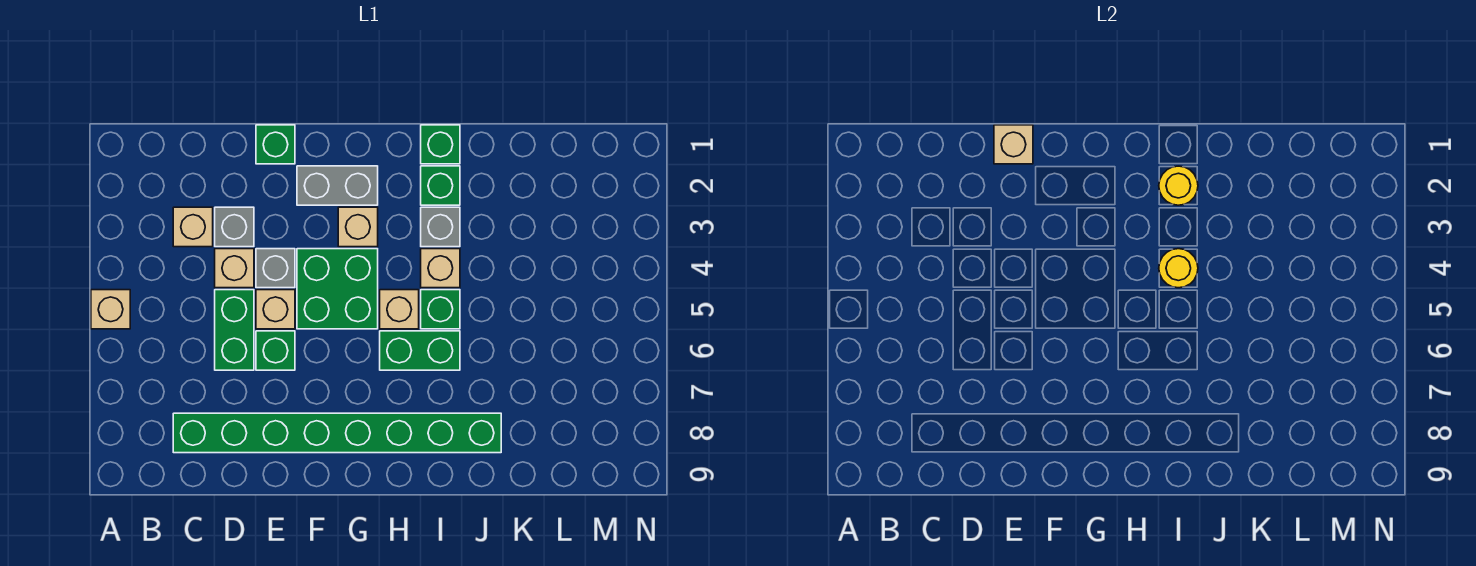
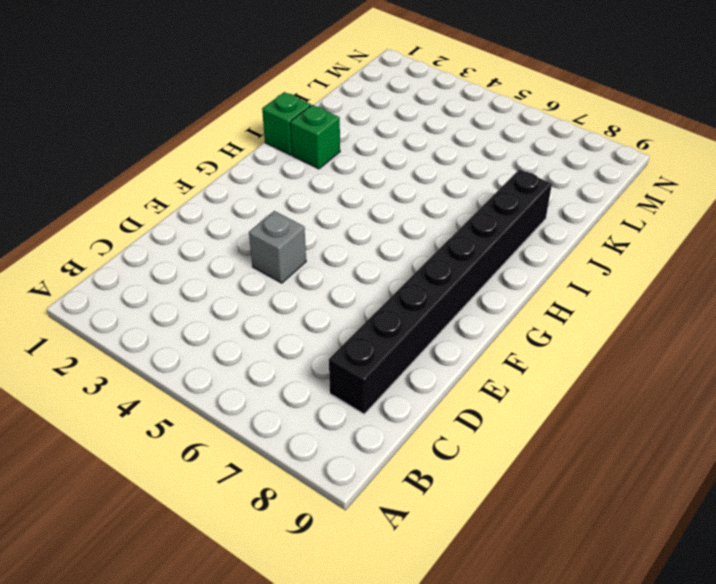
black 1x8 brick [329,169,552,414] -> green 1x8 brick [173,413,501,453]
none -> tan 1x1 brick [91,290,130,329]
none -> tan 1x1 brick [173,207,213,247]
none -> grey 1x1 brick [215,207,254,247]

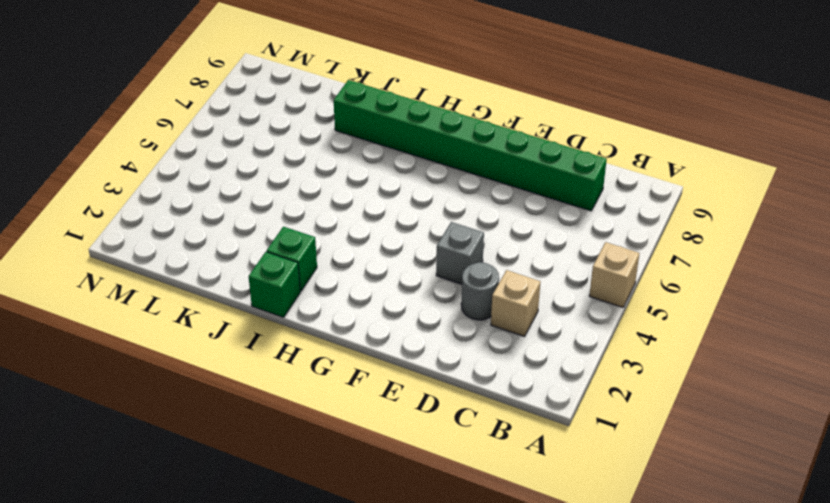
grey 1x1 round brick [461,262,499,320] -> grey 1x1 brick [215,207,254,247]
none -> tan 1x1 brick [215,249,254,288]
none -> green 1x2 brick [215,290,254,370]
none -> green 1x1 brick [256,125,295,164]

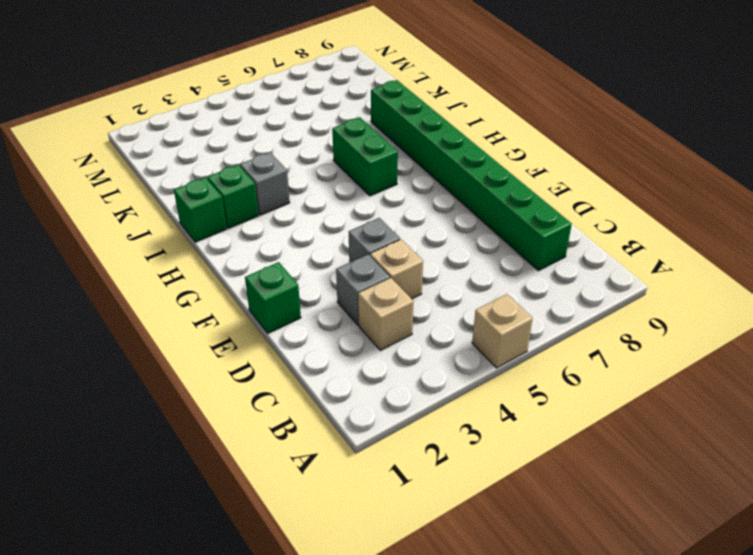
none -> green 1x2 brick [215,290,254,370]
none -> tan 1x1 brick [256,290,295,329]
none -> green 1x1 brick [256,331,295,370]

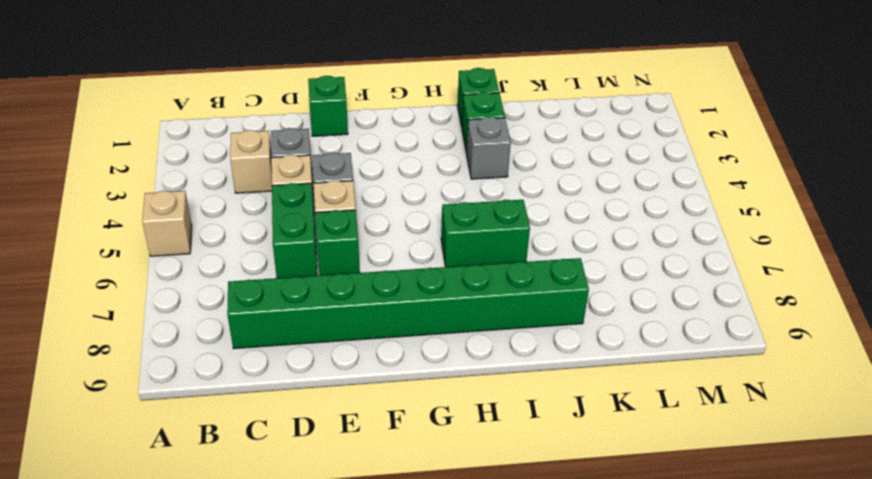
none -> grey 1x2 brick [297,166,378,205]
none -> green 2x2 brick [297,249,378,329]
none -> tan 1x1 brick [338,207,378,247]

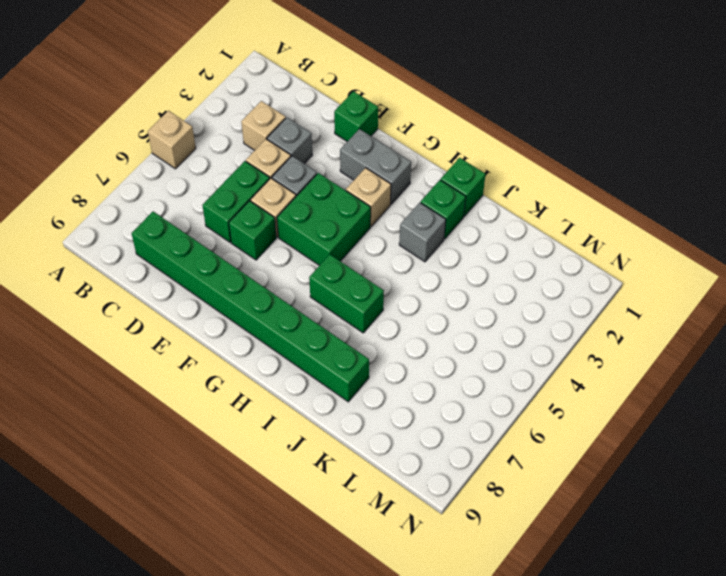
none -> tan 1x1 brick [380,290,419,329]
none -> tan 1x1 brick [421,249,460,288]
none -> green 1x1 brick [421,290,460,329]

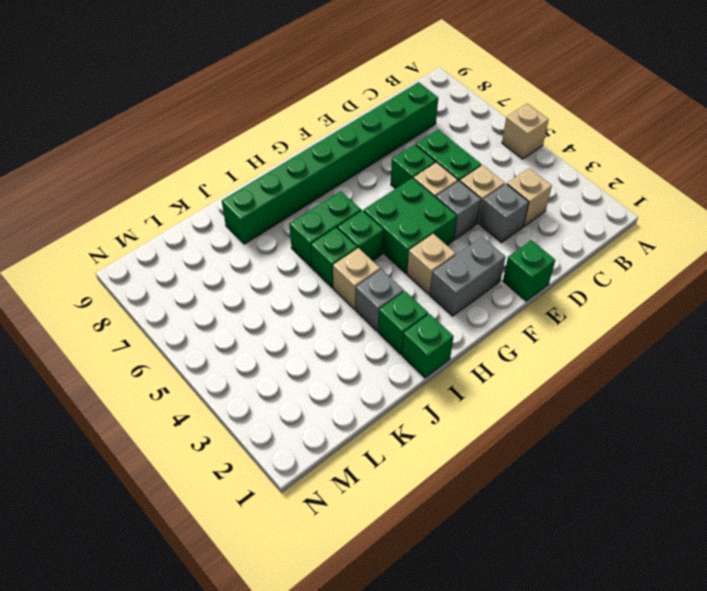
green 1x1 brick [338,211,383,261] -> tan 1x1 brick [380,290,419,329]
none -> tan 1x1 brick [994,125,1033,164]
none -> yellow 1x1 round brick [1159,166,1198,205]
none -> yellow 1x1 round brick [1159,249,1198,288]

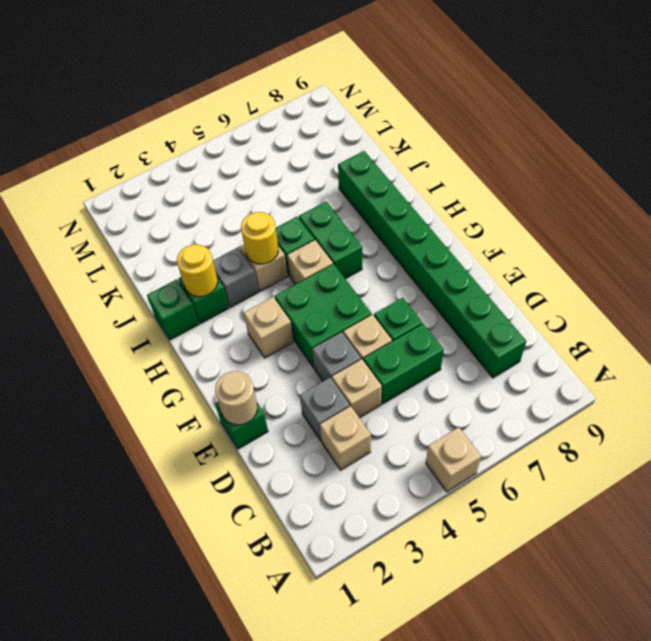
tan 1x1 round brick [215,371,257,425] -> tan 1x1 brick [994,125,1033,164]
none -> grey 1x2 brick [297,166,378,205]

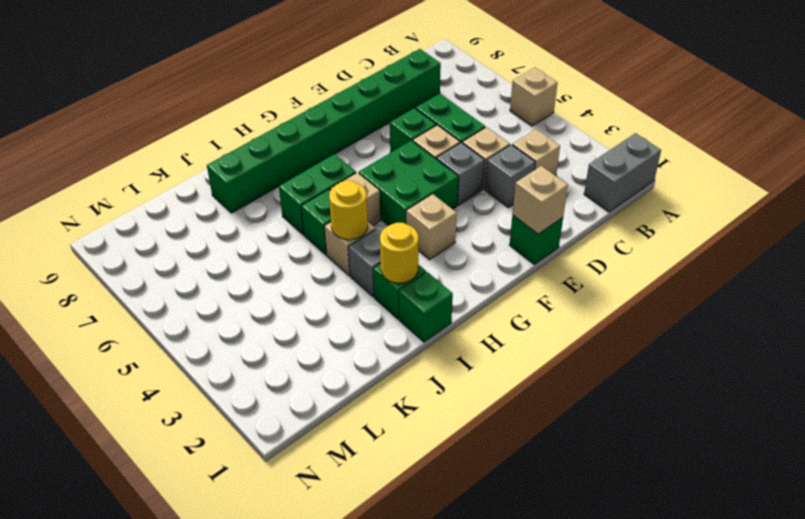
grey 1x2 brick [584,133,661,212] -> grey 1x2 brick moved to [297,166,378,205]

